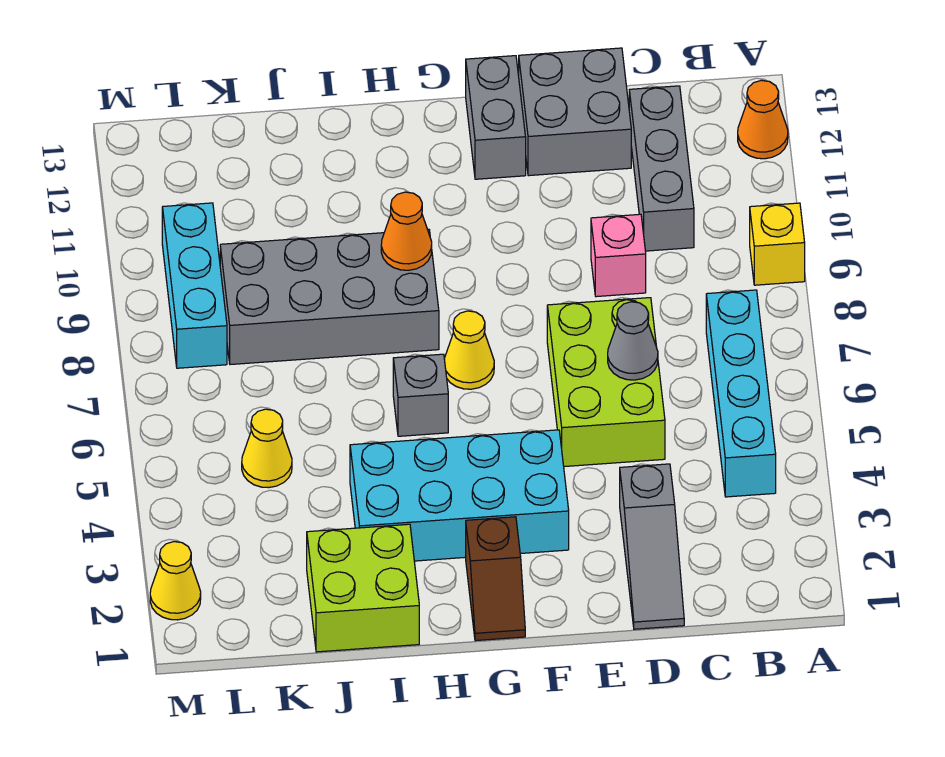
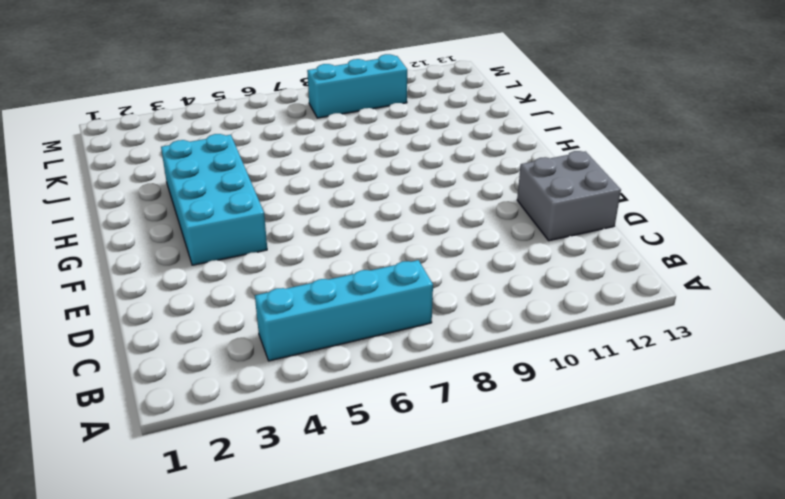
none -> yellow 1x1 brick [750,203,805,285]
none -> orange 1x1 cone [738,80,788,159]
none -> grey 1x3 brick [629,86,694,251]

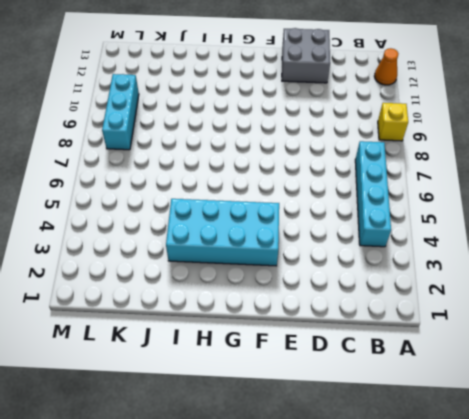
none -> grey 1x3 brick [629,86,694,251]
none -> grey 1x3 slope [620,464,684,629]
none -> lime 2x3 brick [547,298,665,467]

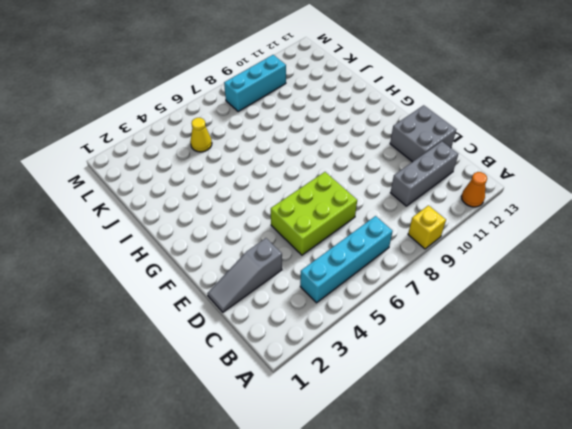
none -> pink 1x1 brick [591,214,646,297]
none -> cyan 2x4 brick [350,430,569,561]
none -> grey 1x2 brick [466,56,526,179]

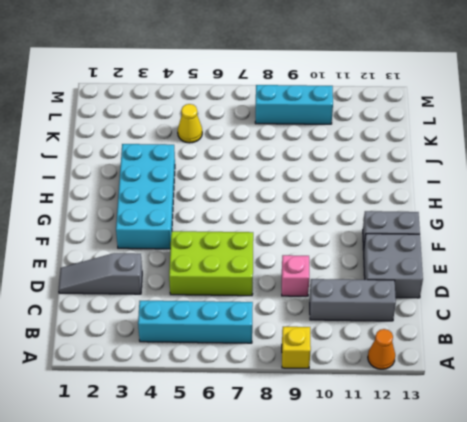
none -> brown 1x2 slope [466,517,525,641]
none -> yellow 1x1 cone [444,311,494,389]
none -> grey 1x1 brick [393,354,448,436]

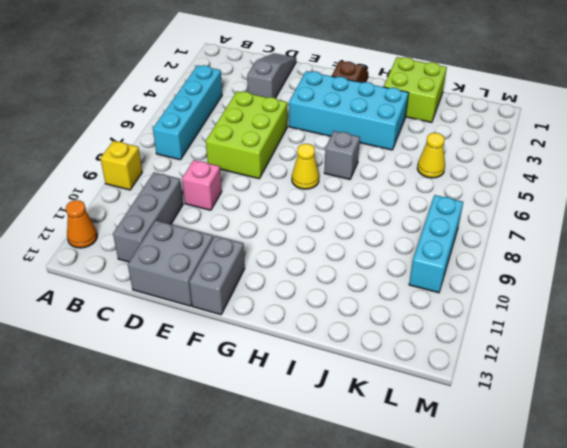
none -> grey 2x4 brick [220,229,439,365]
none -> yellow 1x1 cone [150,542,201,620]
none -> grey 1x1 cone [608,302,658,380]

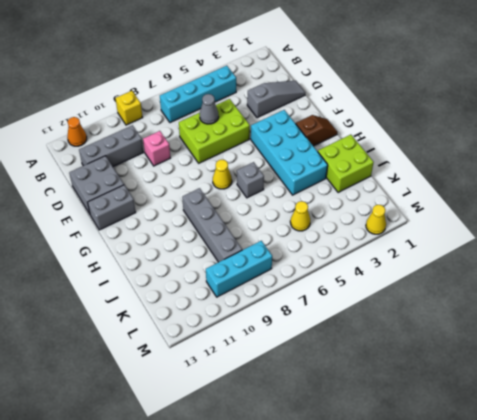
grey 1x4 brick [182,188,242,262] -> grey 2x4 brick [220,229,439,365]
none -> orange 1x1 cone [381,192,432,270]

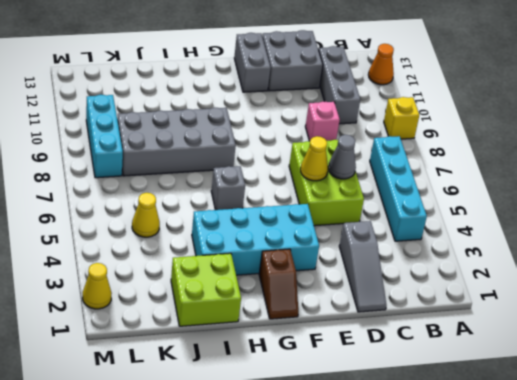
yellow 1x1 cone [300,136,328,181] -> yellow 1x1 cone moved to [444,311,494,389]
none -> orange 1x1 cone [381,192,432,270]

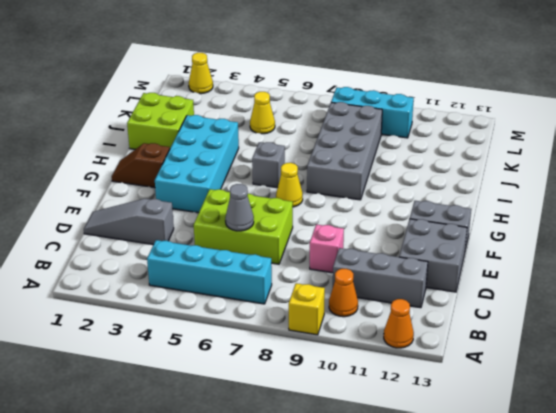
orange 1x1 cone [329,269,358,317] -> orange 1x1 cone moved to [381,192,432,270]

